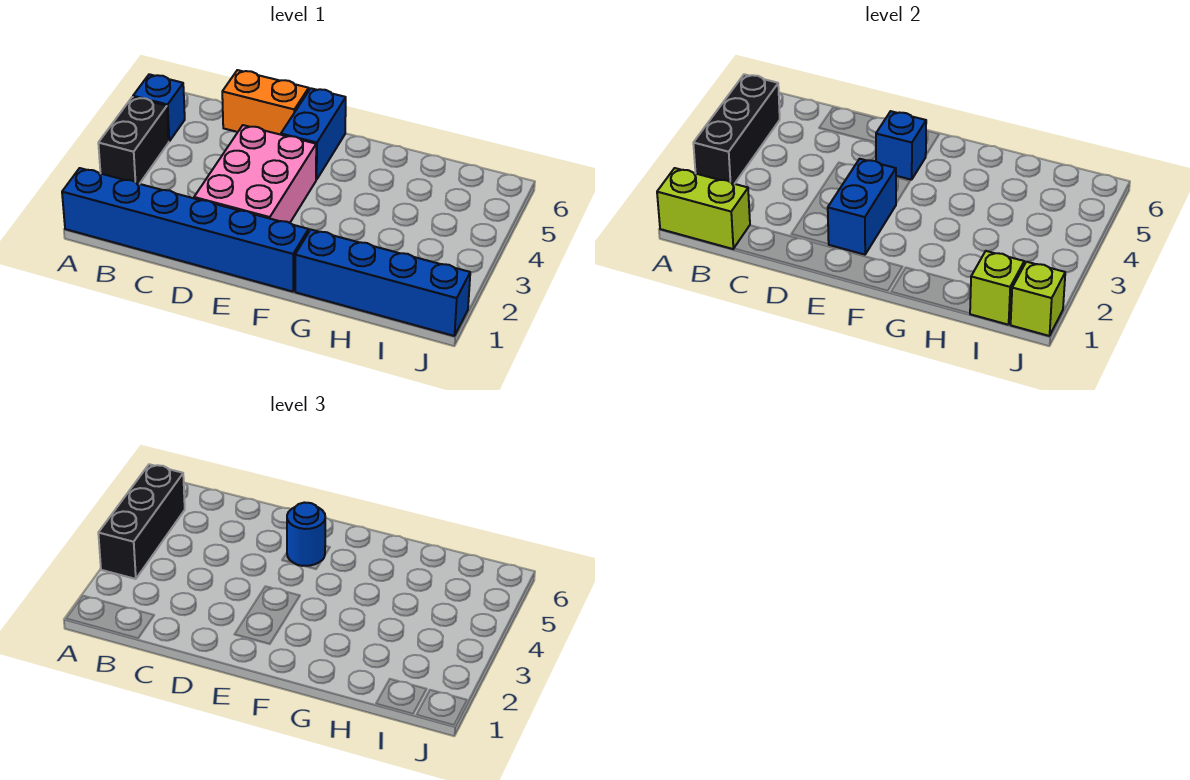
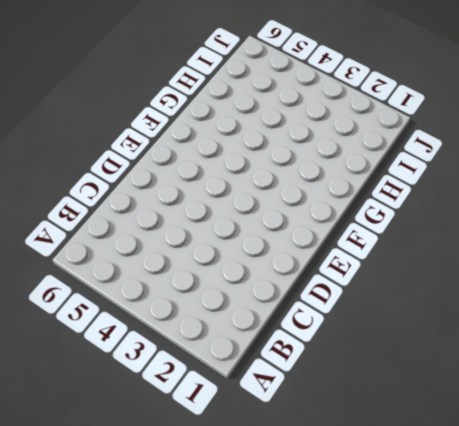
none -> blue 1x6 brick [62,168,309,292]
none -> black 1x2 brick [98,97,169,184]
none -> blue 1x1 brick [133,74,185,141]

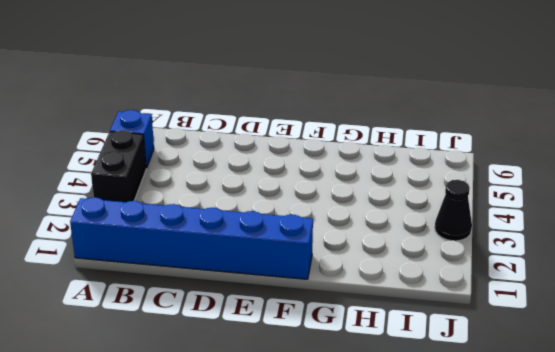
black 1x1 cone [435,180,472,241] -> none
none -> orange 1x2 brick [222,70,309,135]
none -> pink 2x3 brick [194,125,316,223]
none -> blue 1x2 brick [281,88,346,180]

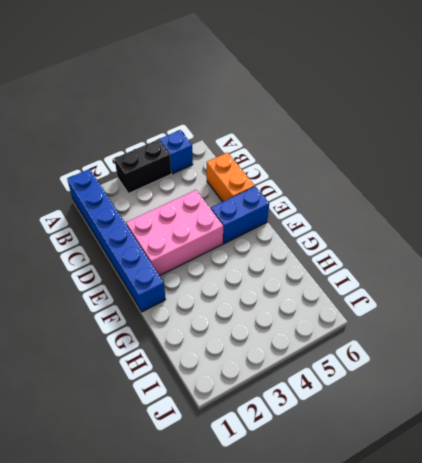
none -> blue 1x4 brick [295,230,470,336]
none -> lime 1x2 brick [657,168,750,249]
none -> black 1x3 brick [693,74,780,184]

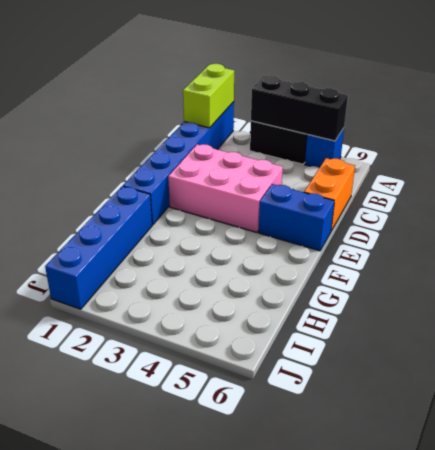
none -> blue 1x2 brick [828,159,896,255]
none -> blue 1x1 brick [876,111,926,180]
none -> lime 1x1 brick [970,251,1024,325]

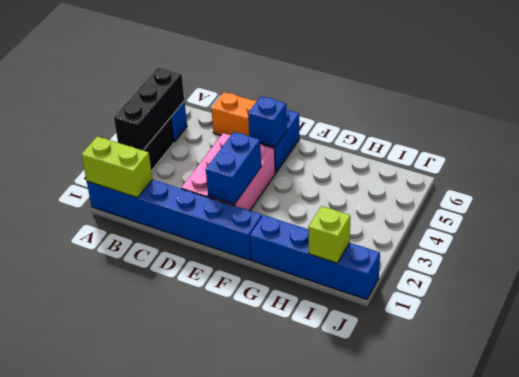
none -> lime 1x1 brick [1011,262,1065,336]
none -> black 1x3 brick [98,464,185,579]
none -> blue 1x1 round brick [287,503,325,566]

